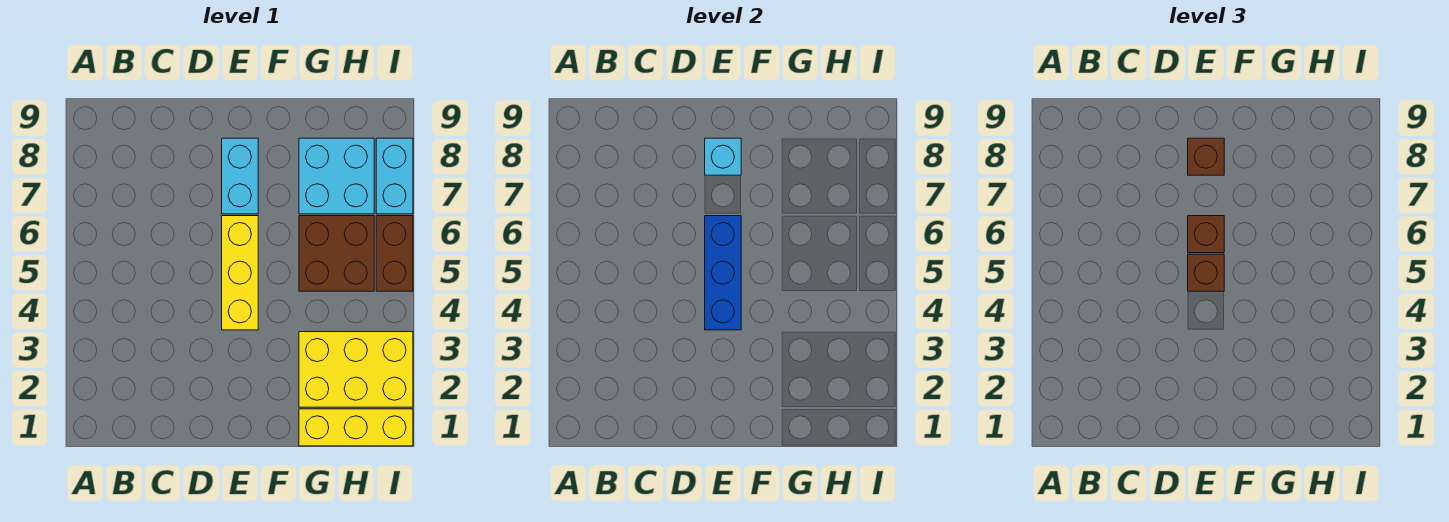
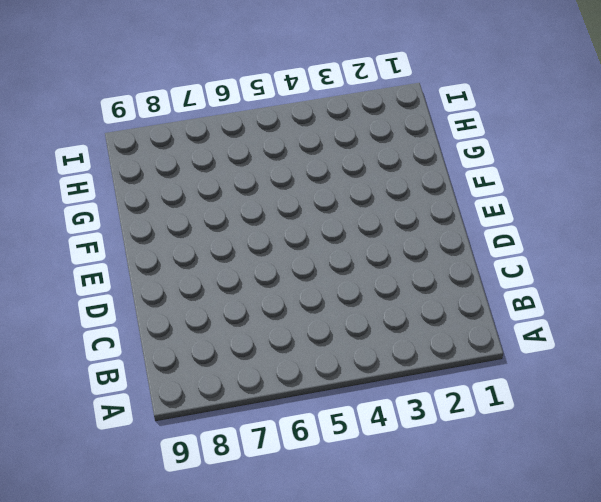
none -> yellow 1x3 brick [222,216,258,330]
none -> cyan 1x2 brick [222,138,258,214]
none -> yellow 1x3 brick [299,409,413,446]

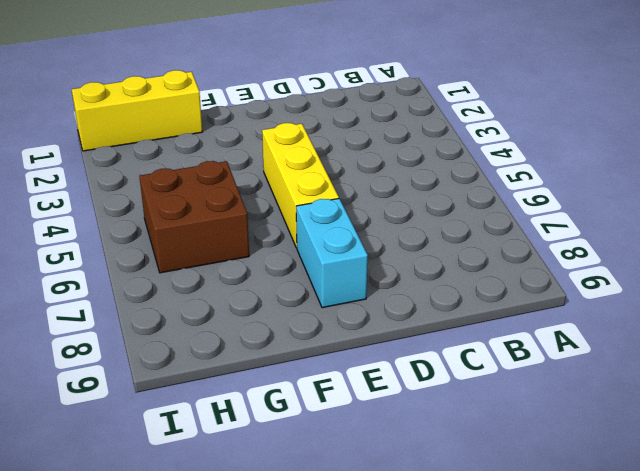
none -> yellow 2x3 brick [299,332,413,407]
none -> cyan 2x2 brick [299,138,374,214]
none -> brown 1x2 brick [376,216,413,291]

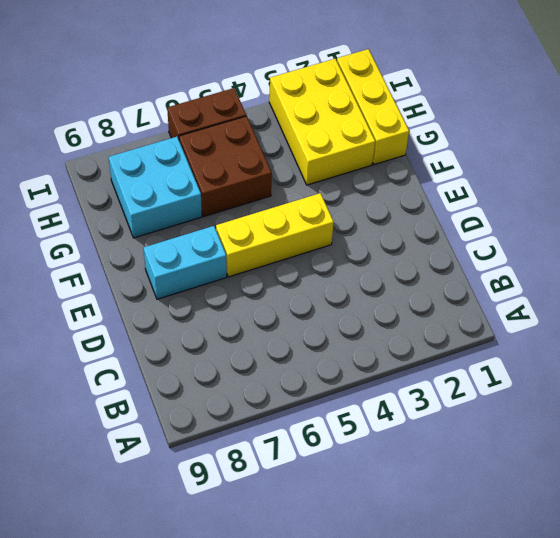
none -> cyan 1x2 brick [376,138,413,214]
none -> blue 1x3 brick [705,216,741,330]
none -> cyan 1x1 brick [705,138,741,175]

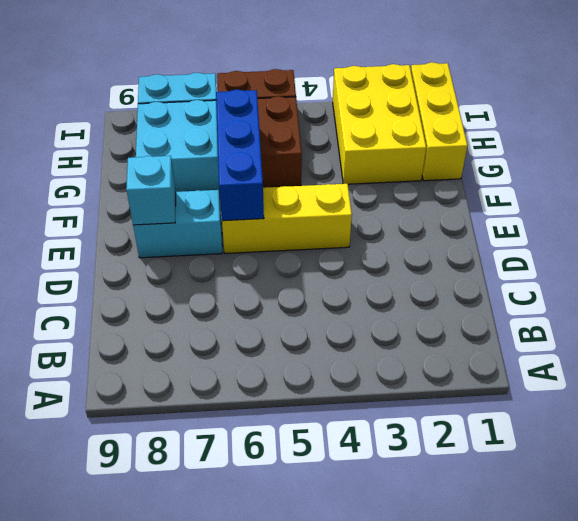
blue 1x3 brick [216,89,264,221] -> blue 1x3 brick turned to [705,216,741,330]
none -> brown 1x1 brick [1188,254,1224,291]
none -> brown 1x1 brick [1188,216,1224,253]
none -> brown 1x1 brick [1188,138,1224,175]

